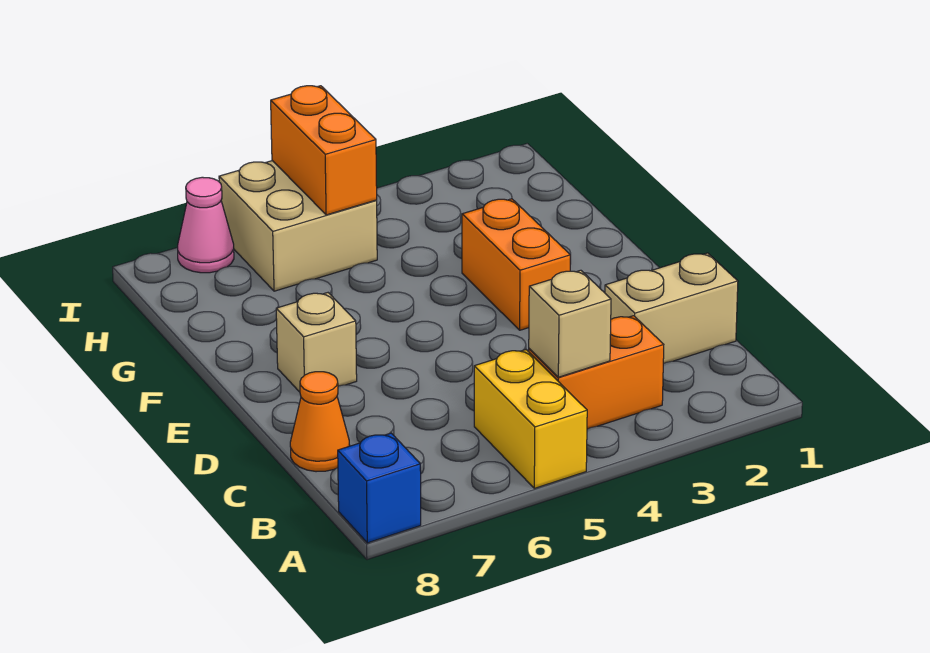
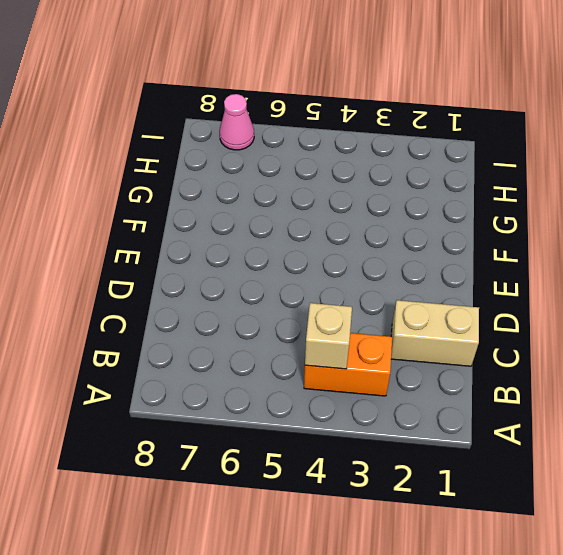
none -> yellow 1x2 brick [474,350,587,488]
none -> blue 1x1 brick [338,433,421,543]

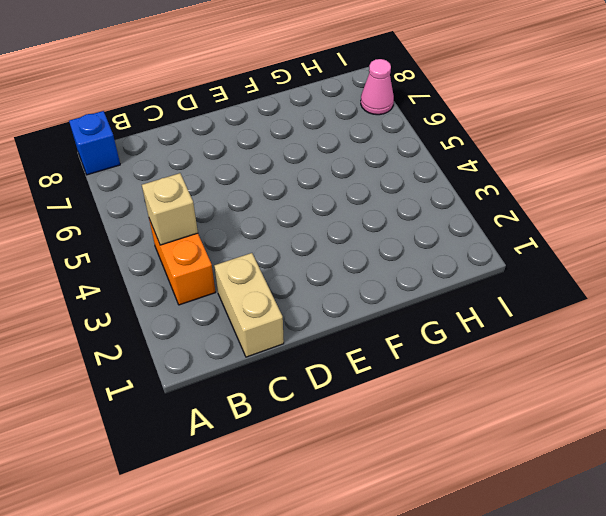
none -> yellow 1x2 brick [474,350,587,488]
none -> orange 1x1 cone [290,372,350,472]

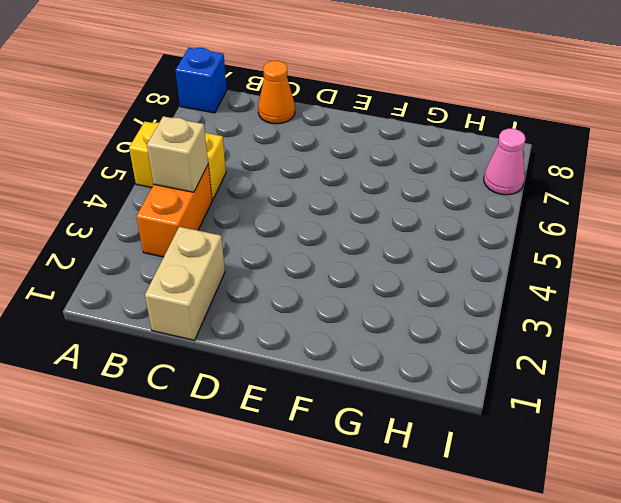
none -> orange 1x2 brick [462,199,570,330]
none -> tan 1x1 brick [276,293,357,392]

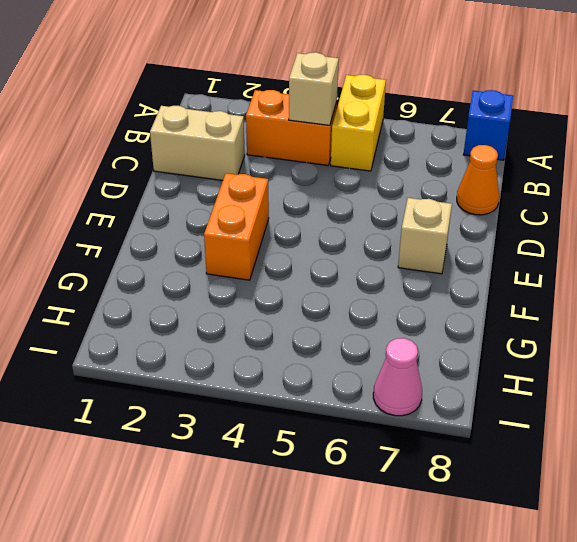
none -> tan 2x2 brick [219,161,377,291]
none -> orange 1x2 brick [271,86,377,215]

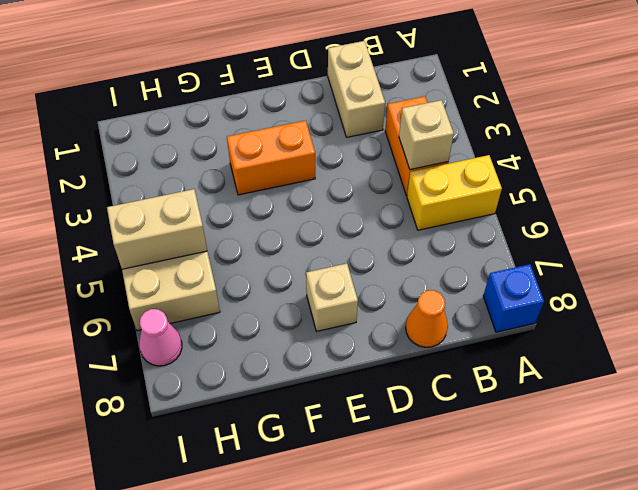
tan 1x2 brick [107,189,207,269] -> orange 1x2 brick [271,86,377,215]

